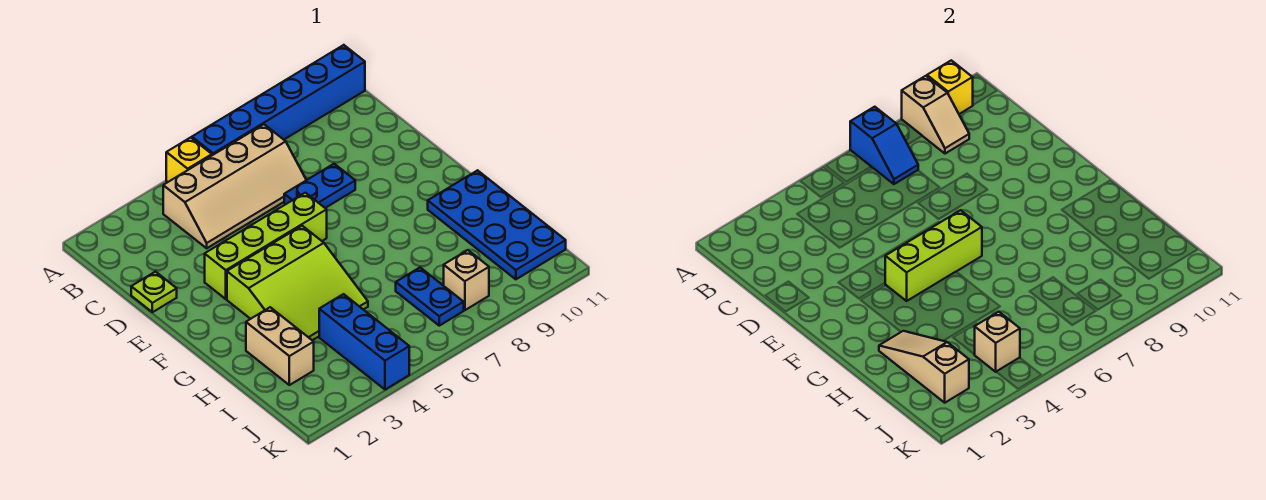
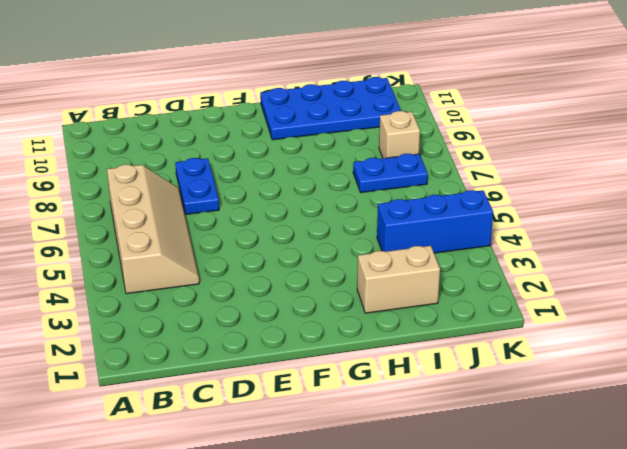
none -> yellow 1x1 brick [166,137,212,182]
none -> blue 1x6 brick [192,45,365,155]
none -> lime 1x1 plate [131,272,177,312]

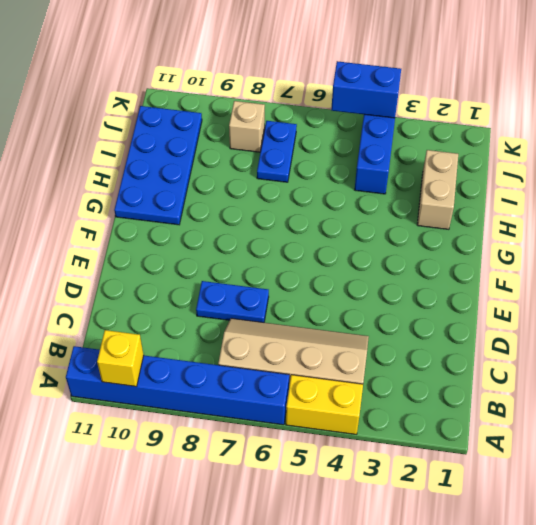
yellow 1x2 brick [286,375,363,434] -> yellow 1x1 brick [166,137,212,182]
blue 1x2 brick [331,61,401,118] -> none
none -> lime 1x1 plate [131,272,177,312]
none -> lime 1x4 brick [205,193,327,299]
none -> lime 3x3 slope [227,226,368,340]

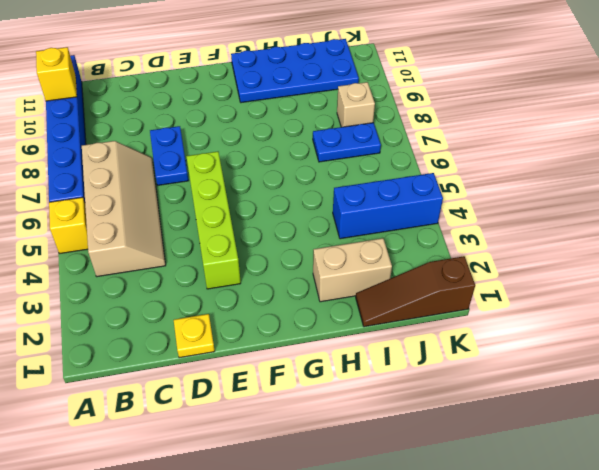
yellow 1x1 plate [174,314,215,358] -> lime 1x1 plate [131,272,177,312]
brown 1x3 slope [356,256,475,327] -> none
none -> lime 3x3 slope [227,226,368,340]
none -> blue 1x2 slope [850,107,918,184]
none -> tan 1x2 slope [902,76,969,154]

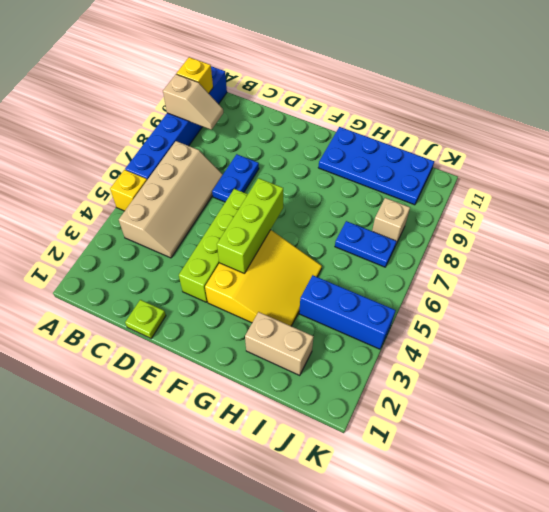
yellow 3x3 slope [205,230,322,326] -> lime 3x3 slope [227,226,368,340]
none -> blue 1x2 slope [850,107,918,184]
none -> tan 1x3 slope [879,331,969,403]
none -> tan 1x1 brick [975,312,1020,372]

